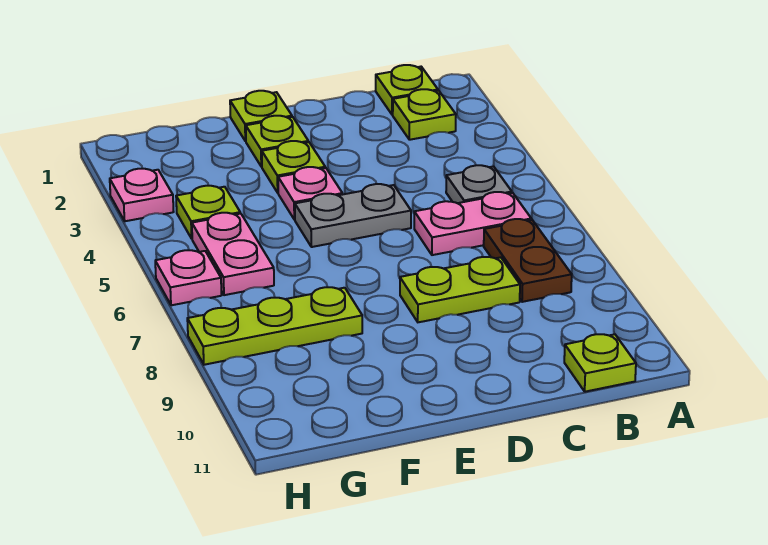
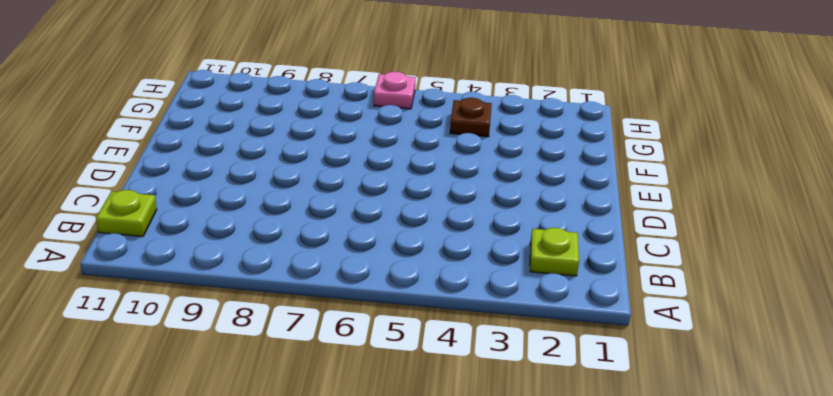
brown 1x1 plate [450,98,492,137] -> lime 1x1 plate [176,186,240,239]
none -> lime 1x1 plate [376,65,438,115]
none -> grey 1x1 plate [446,165,512,203]
none -> pink 1x2 plate [414,192,531,255]

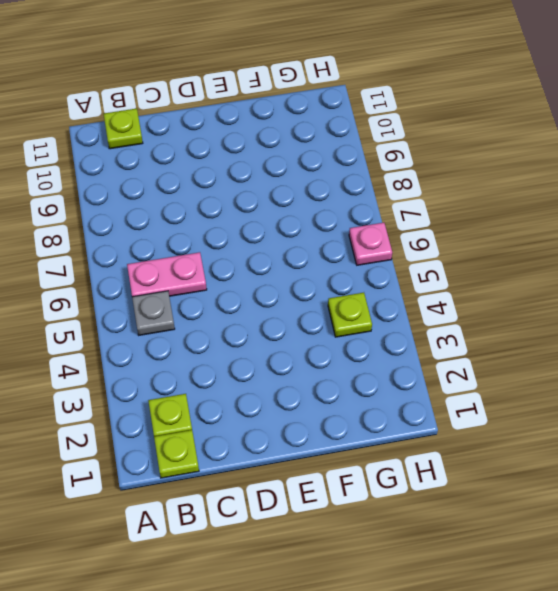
none -> brown 1x2 plate [484,219,572,302]
none -> lime 1x2 plate [400,257,520,322]
none -> grey 1x2 plate [295,184,411,247]

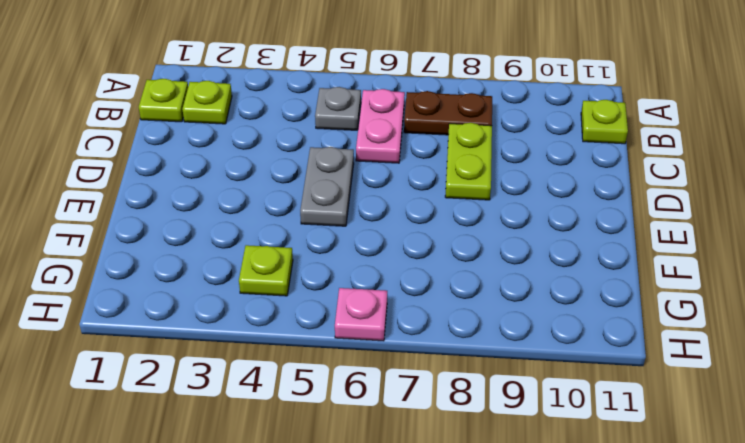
none -> lime 1x1 plate [230,91,292,141]
none -> lime 1x1 plate [246,116,308,167]
none -> lime 1x1 plate [262,141,325,193]

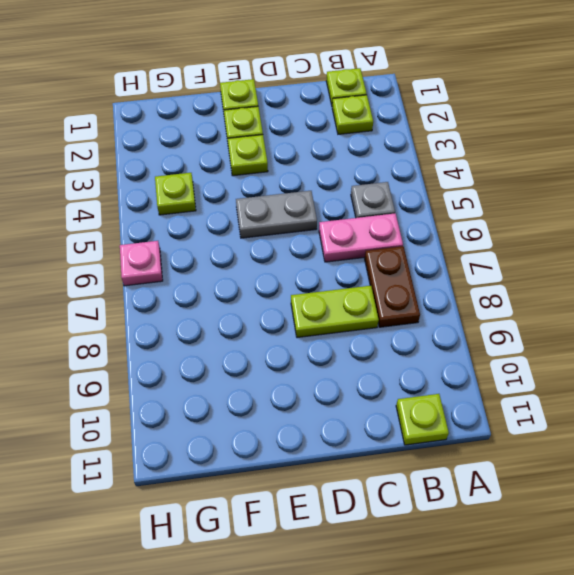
none -> pink 1x1 plate [278,167,342,220]
none -> lime 1x3 plate [187,287,362,365]
none -> pink 1x2 plate [192,213,274,295]

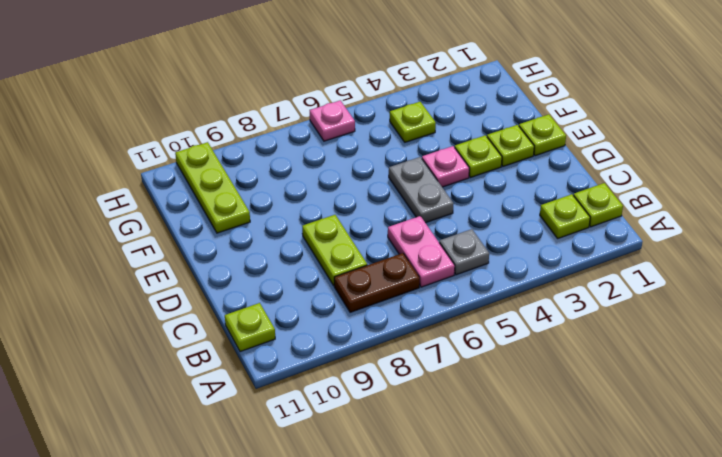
lime 1x3 plate [175,142,250,233] -> lime 1x3 plate moved to [187,287,362,365]
none -> pink 1x2 plate [192,213,274,295]
none -> pink 1x1 plate [110,169,174,221]

